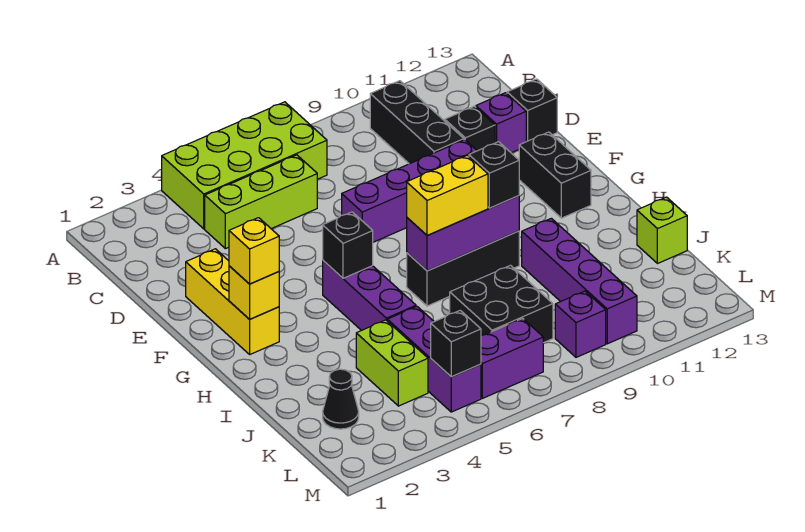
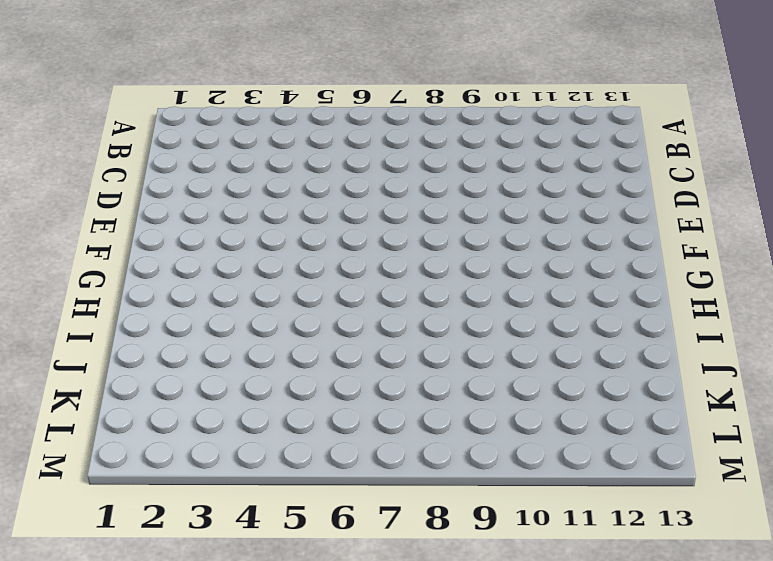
none -> lime 2x4 brick [162,102,327,229]
none -> black 1x3 brick [370,81,464,164]
none -> lime 1x3 brick [205,155,317,249]

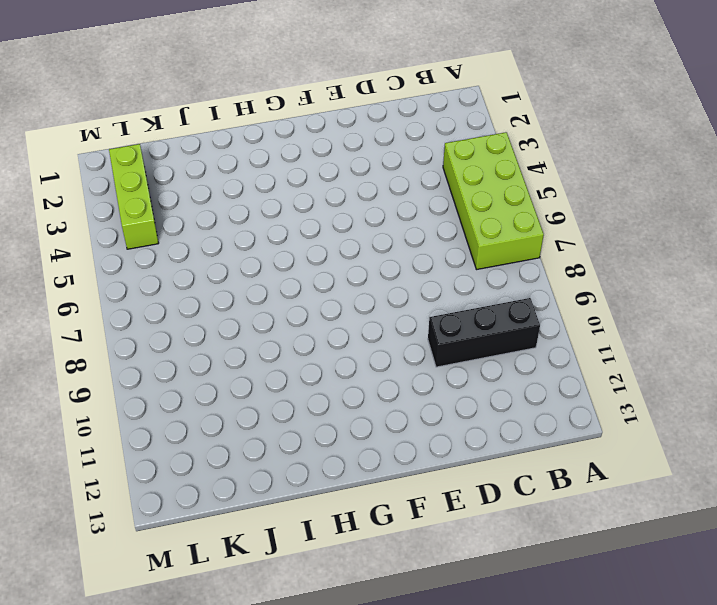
lime 1x3 brick [109,144,159,249] -> lime 1x3 brick moved to [205,155,317,249]
none -> black 1x1 brick [445,106,495,151]
none -> purple 1x1 brick [476,93,526,153]
none -> black 1x1 brick [507,79,557,142]

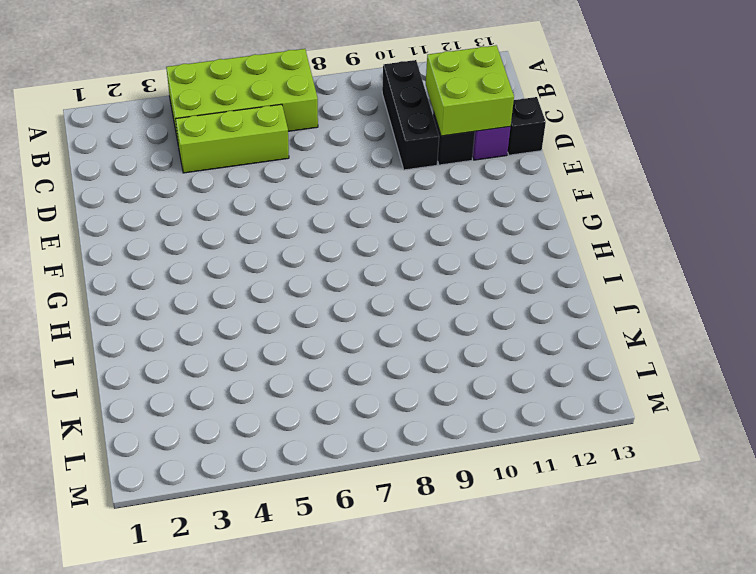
lime 2x2 brick [426,45,514,136] -> none
none -> yellow 1x3 brick [186,249,279,354]
none -> purple 1x4 brick [342,140,477,242]
none -> black 1x2 brick [519,132,591,218]

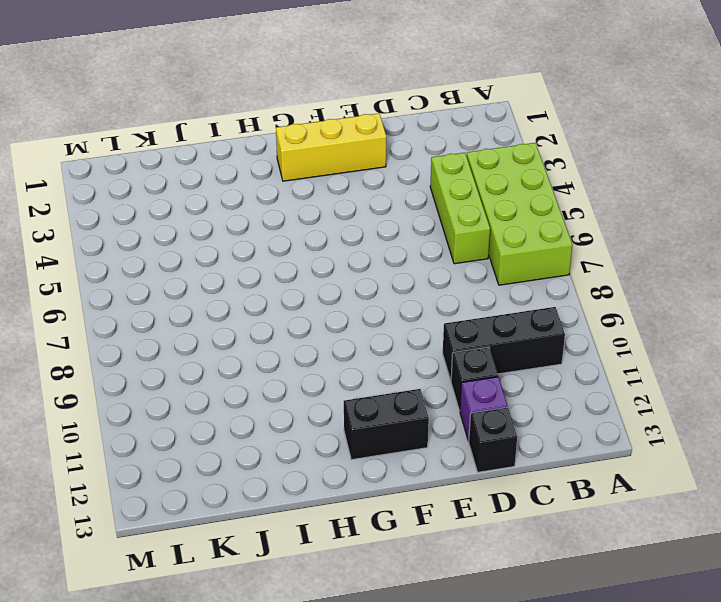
none -> purple 1x4 brick [342,140,477,242]
none -> purple 1x3 brick [323,261,416,331]
none -> black 1x3 brick [407,231,519,306]

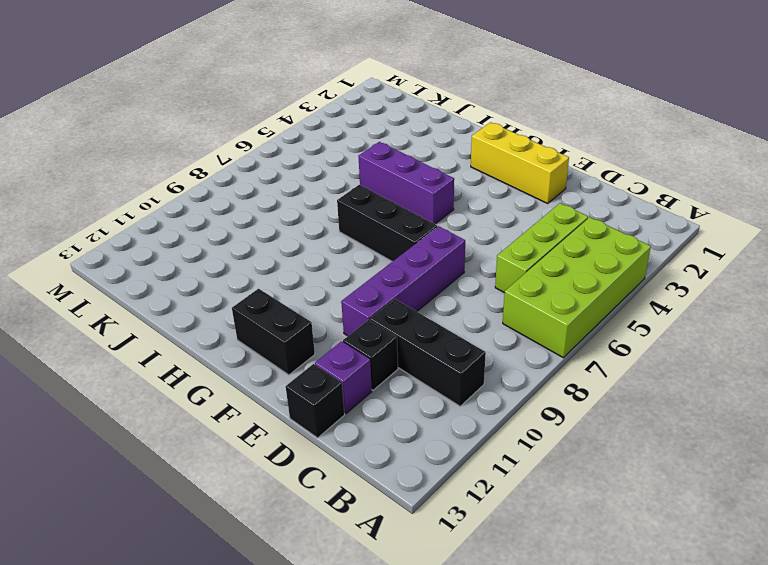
black 1x3 brick [337,185,437,262] -> black 1x3 brick turned to [407,231,519,306]
none -> purple 1x4 brick [522,218,637,344]
none -> lime 1x2 brick [356,320,428,406]
none -> purple 1x3 brick [387,306,481,412]

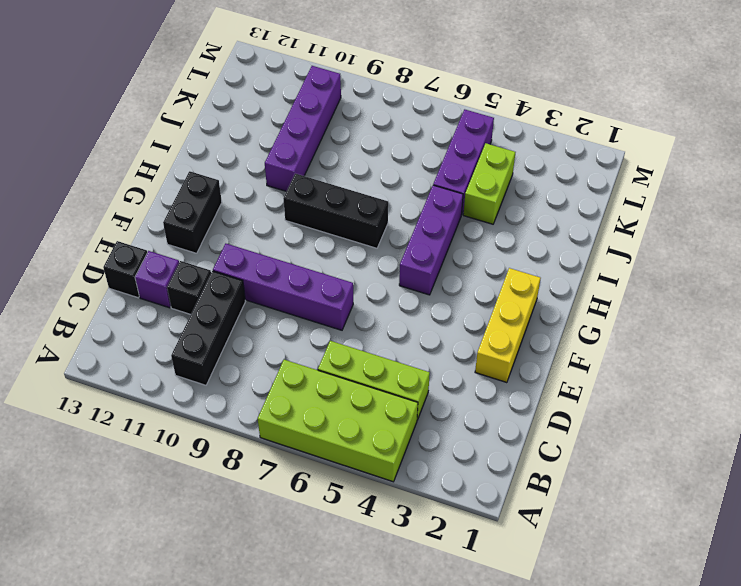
none -> black 2x2 brick [450,265,553,343]
none -> lime 1x1 brick [637,197,687,264]
none -> black 1x1 cone [323,369,359,429]

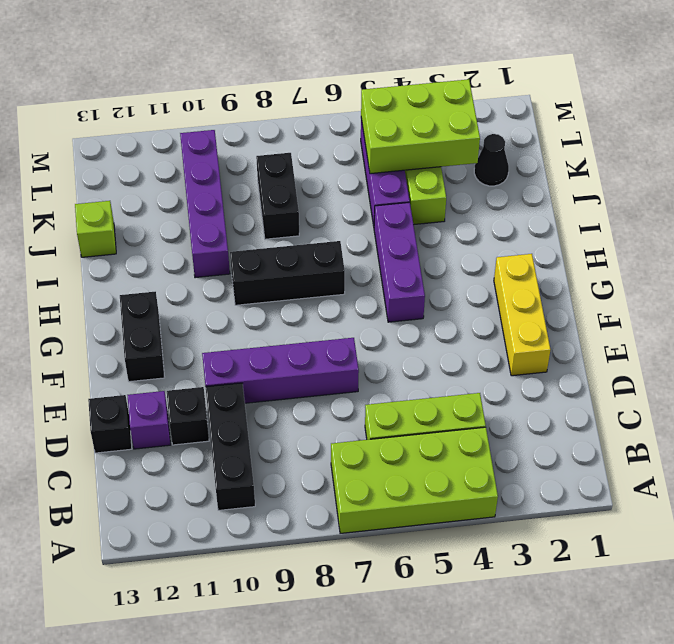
black 1x2 brick [256,153,299,239] -> black 2x2 brick [450,265,553,343]
lime 2x3 brick [361,79,480,174] -> black 1x1 brick [431,310,481,377]
none -> purple 1x2 brick [481,318,543,398]
none -> purple 1x1 brick [555,291,606,357]
none -> yellow 1x1 brick [229,266,279,319]

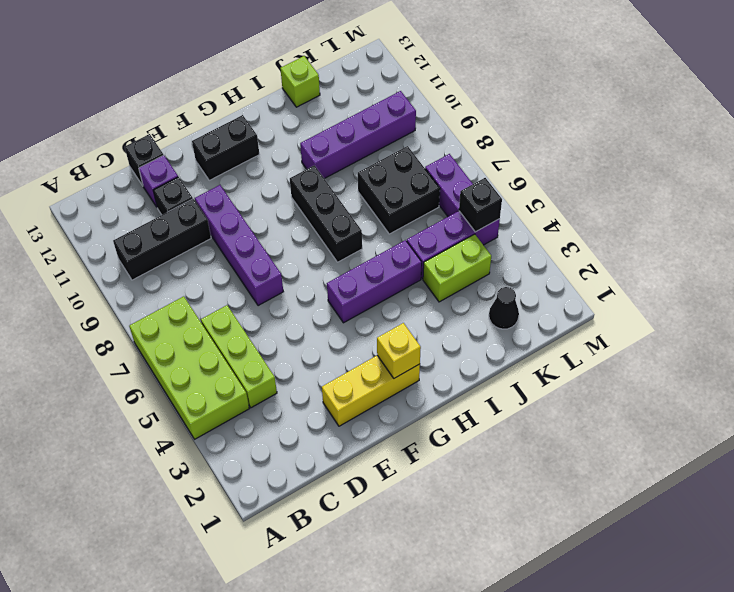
none -> purple 1x1 brick [555,291,606,357]
none -> black 1x1 brick [323,212,373,278]
none -> purple 1x3 brick [407,196,519,271]

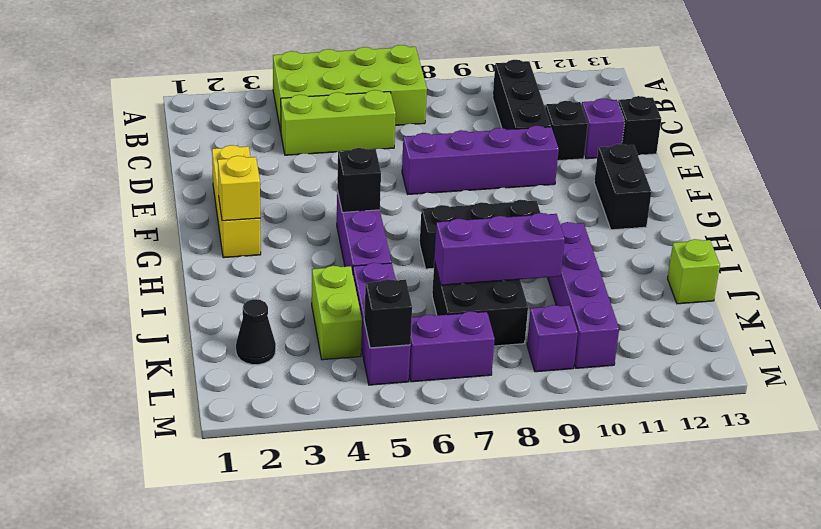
purple 1x3 brick [434,213,565,285] -> purple 1x3 brick moved to [407,196,519,271]
none -> yellow 1x1 brick [229,218,279,284]
none -> yellow 1x2 brick [407,155,488,236]
none -> black 1x1 brick [469,142,519,208]

